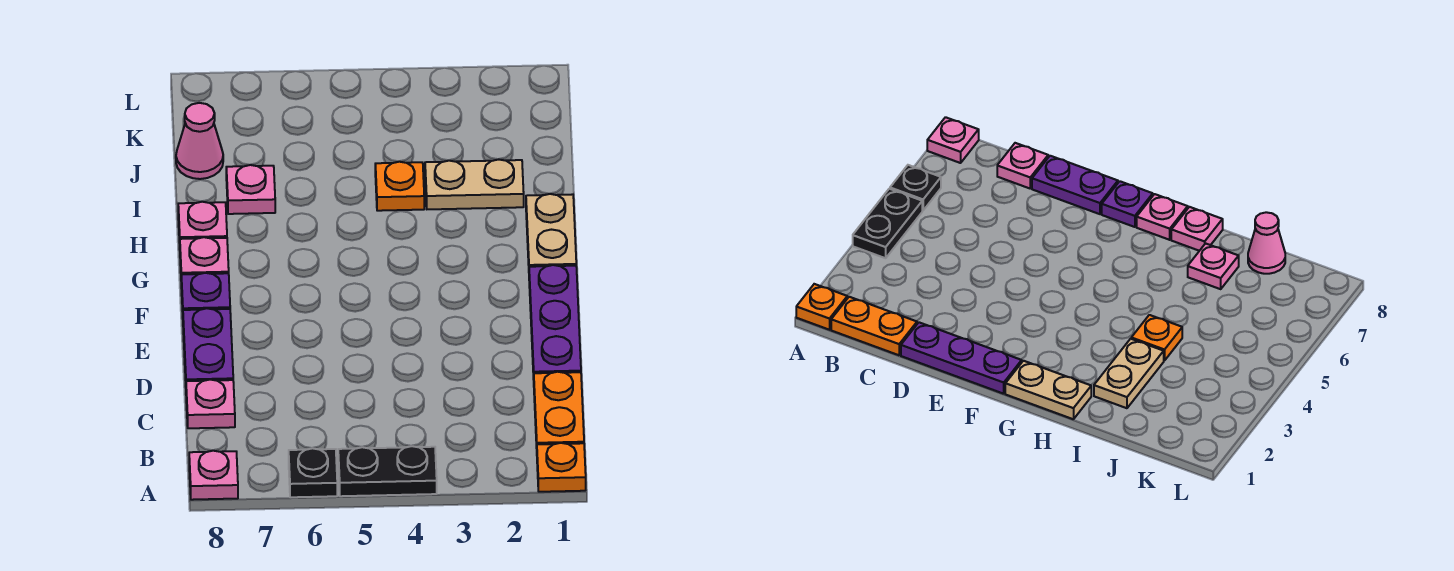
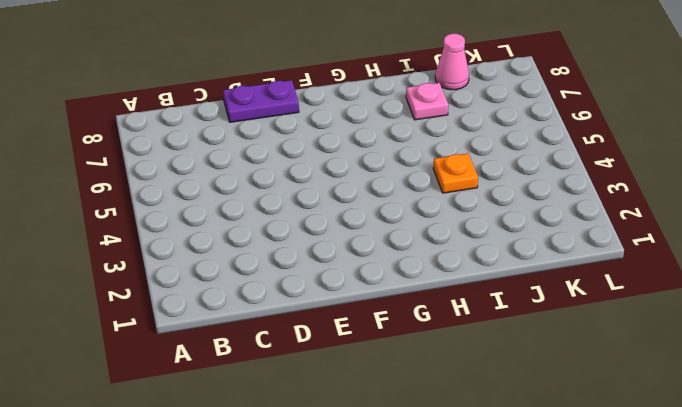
none -> orange 1x1 plate [537,443,586,492]
none -> black 1x2 plate [338,446,437,496]
none -> black 1x1 plate [289,448,337,497]

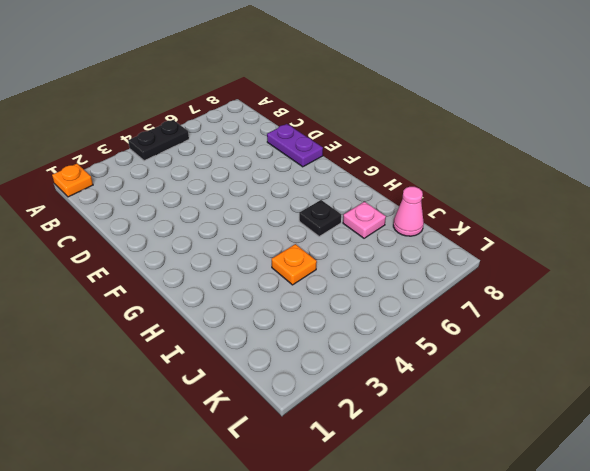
black 1x1 plate [299,200,341,236] -> black 1x1 plate moved to [289,448,337,497]
none -> pink 1x1 plate [189,451,238,500]
none -> orange 1x2 plate [534,372,584,448]
none -> pink 1x1 plate [186,380,235,428]

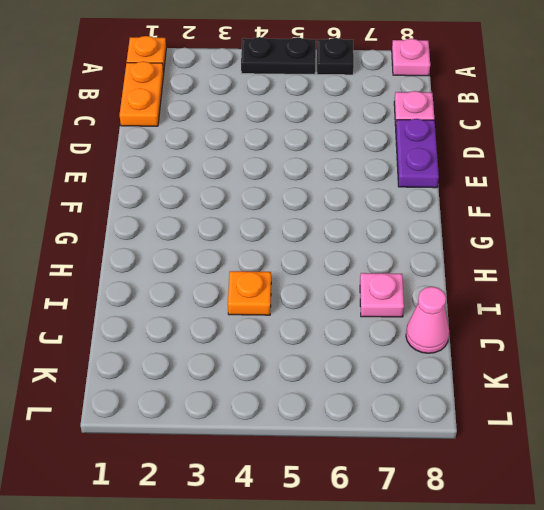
none -> purple 1x3 plate [529,265,581,379]
none -> purple 1x1 plate [181,273,230,312]
none -> tan 1x2 plate [526,194,576,267]

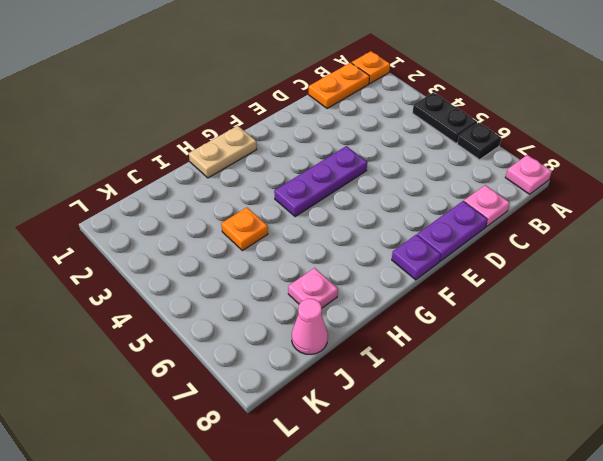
purple 1x3 plate [274,146,367,217] -> purple 1x3 plate moved to [529,265,581,379]
none -> pink 1x1 plate [180,237,229,274]
none -> pink 1x1 plate [178,202,227,243]
none -> tan 1x2 plate [425,160,524,209]

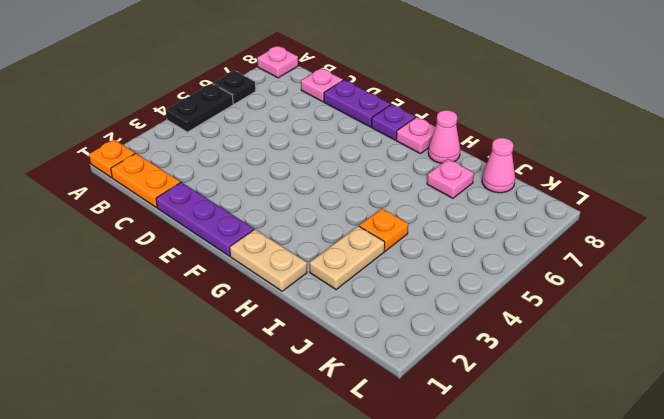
pink 1x1 cone [428,110,460,163] -> pink 1x1 plate [178,202,227,243]

